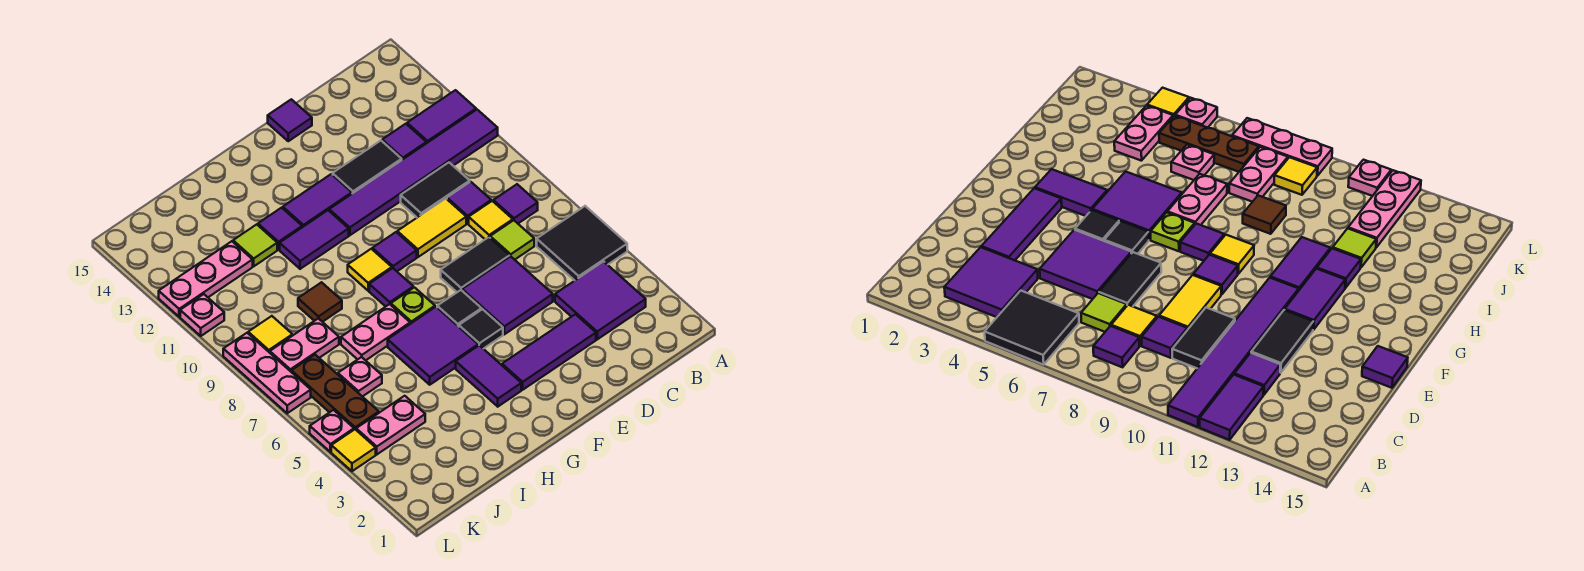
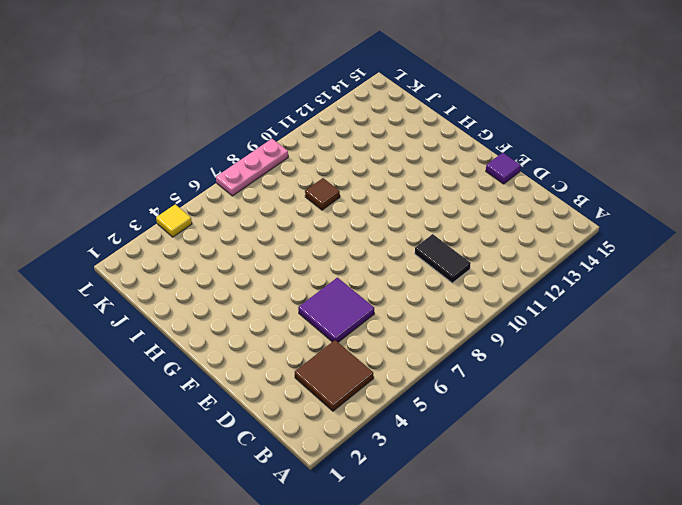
brown 2x2 tile [295,340,374,411] -> purple 2x2 tile [555,261,646,339]
none -> black 2x2 tile [537,206,627,280]
none -> purple 1x6 tile [329,110,498,235]
none -> purple 1x2 tile [407,90,476,143]
none -> purple 1x1 tile [493,184,538,223]

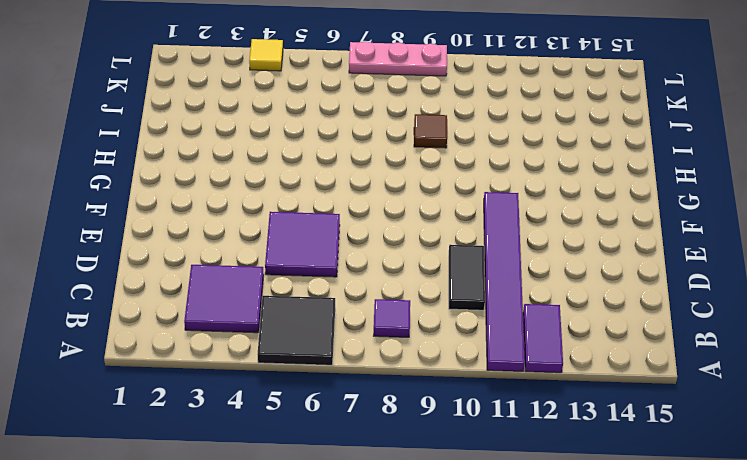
none -> lime 1x1 tile [490,220,534,260]
none -> yellow 1x1 tile [469,201,513,239]
none -> purple 1x1 tile [447,182,491,223]
none -> purple 1x1 tile [382,124,426,160]

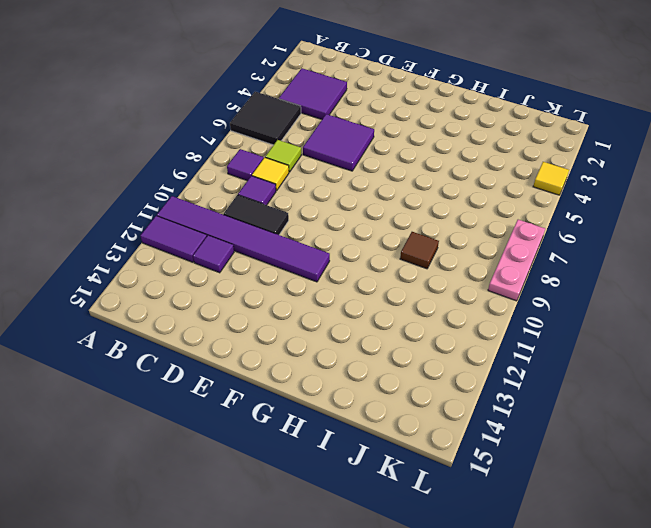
none -> purple 1x3 tile [502,314,596,390]
none -> black 1x2 tile [441,237,510,292]
none -> yellow 1x2 tile [397,198,466,257]
none -> black 1x2 tile [333,141,402,193]

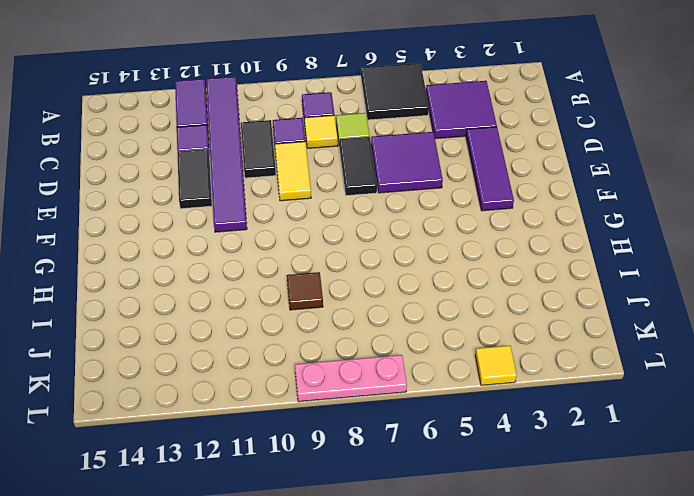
none -> purple 1x1 tile [268,99,312,141]
none -> black 1x1 tile [459,309,503,349]
none -> black 1x1 tile [437,290,482,327]
none -> purple 1x1 tile [372,232,417,271]

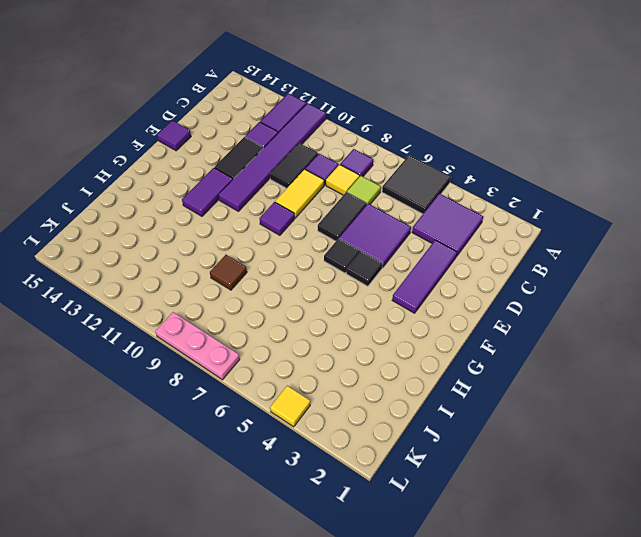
none -> purple 1x2 tile [456,345,521,407]
none -> purple 2x2 tile [388,307,478,385]
none -> lime 1x1 plate [391,287,435,324]
none -> purple 1x1 tile [369,268,413,307]

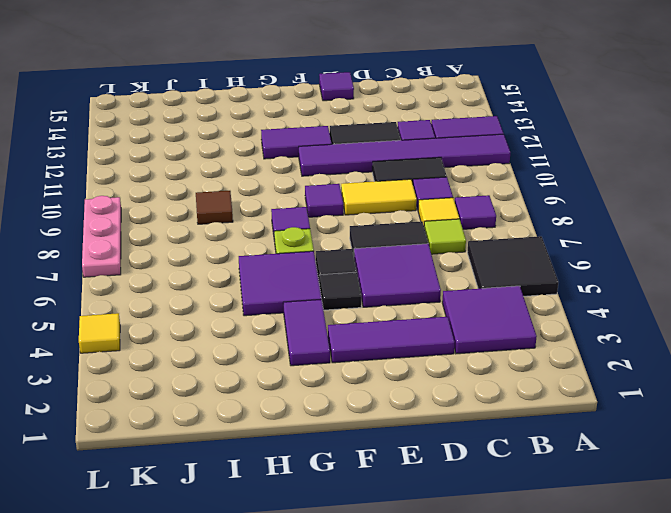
none -> yellow 1x1 tile [348,249,392,291]
none -> purple 1x2 tile [280,210,349,269]
none -> pink 1x2 plate [341,304,410,360]
none -> purple 1x1 tile [258,208,302,250]

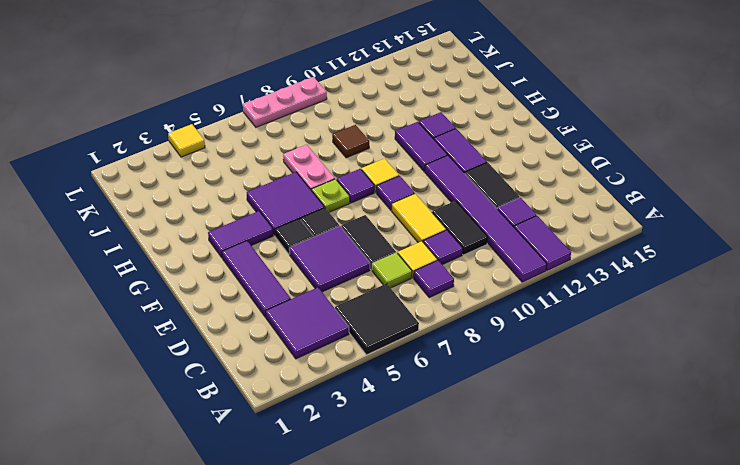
none -> purple 1x1 tile [268,99,312,141]
none -> lime 1x1 tile [233,224,277,266]
none -> pink 1x2 plate [356,396,425,454]
none -> pink 1x1 plate [338,357,382,397]

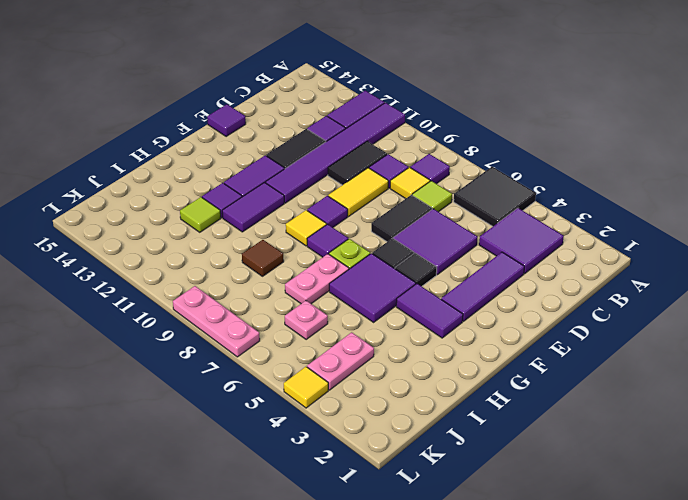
none -> pink 1x2 plate [270,318,339,371]
none -> pink 1x3 plate [159,241,253,317]
none -> brown 1x3 plate [291,355,379,430]
none -> yellow 1x1 tile [248,316,292,353]

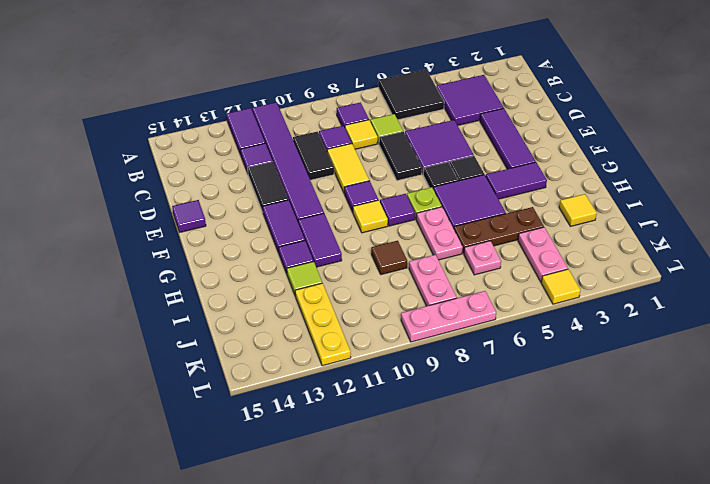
yellow 1x1 tile [559,194,597,226] -> yellow 1x1 tile moved to [248,316,292,353]
brown 1x3 plate [454,207,544,254] -> brown 1x3 plate moved to [291,355,379,430]
yellow 1x3 plate [295,283,351,366] -> pink 1x3 plate [159,241,253,317]
none -> pink 1x1 plate [310,410,354,452]
none -> pink 1x1 plate [180,294,224,336]

